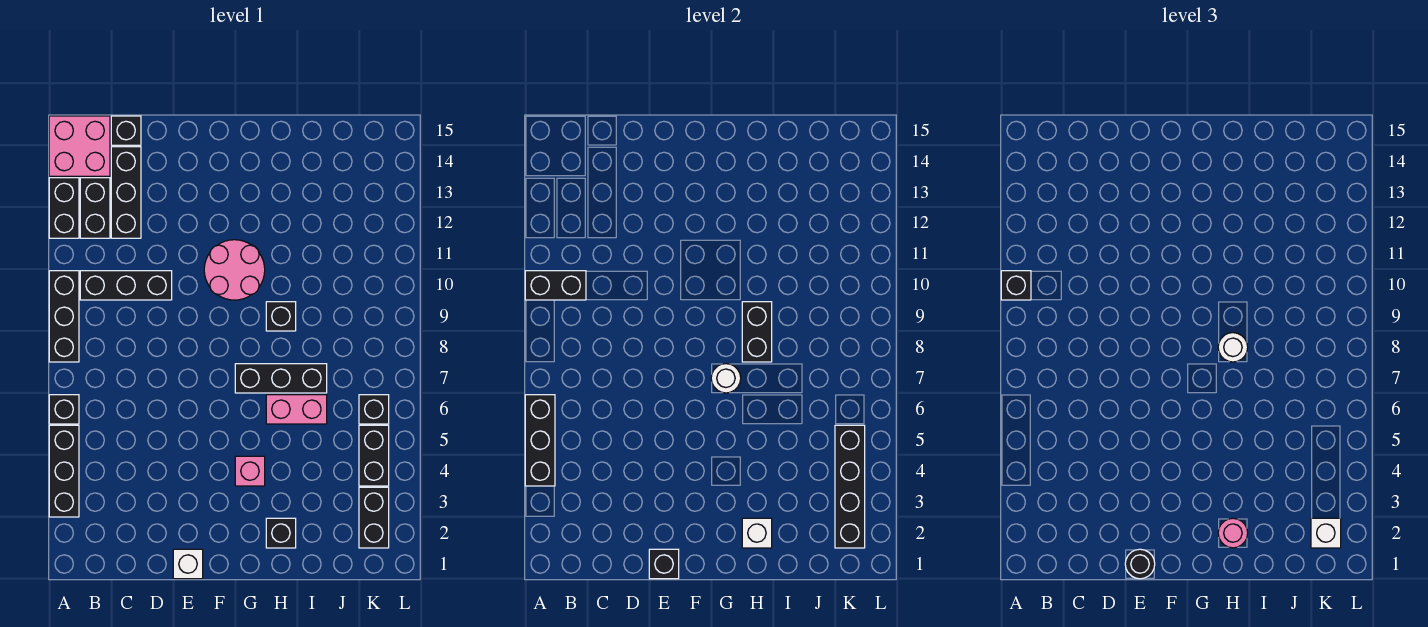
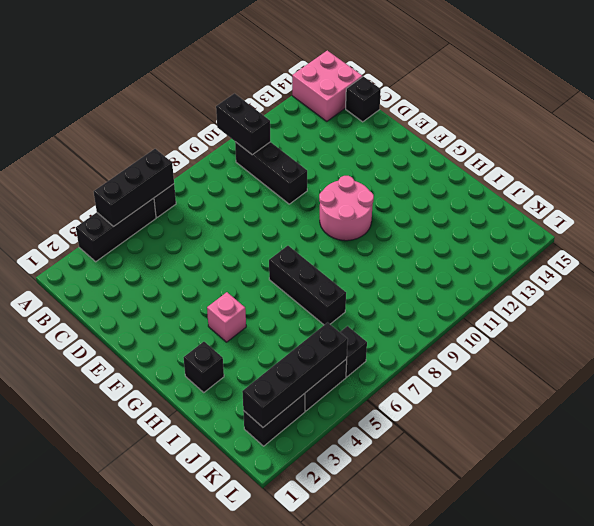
none -> black 1x3 brick [49,271,79,362]
none -> black 1x2 brick [49,178,79,238]
none -> black 1x2 brick [80,178,110,238]
none -> black 1x3 brick [111,147,141,238]

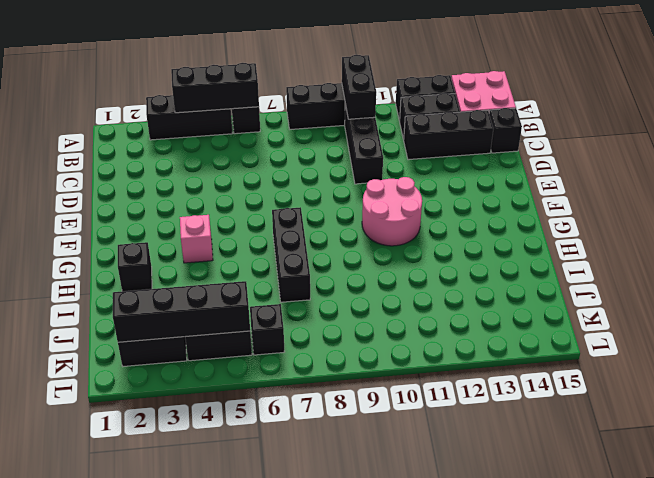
none -> white 1x1 brick [173,549,203,579]
none -> pink 1x2 brick [266,395,327,424]
none -> black 1x1 brick [266,302,296,331]
none -> black 1x1 brick [649,549,679,579]

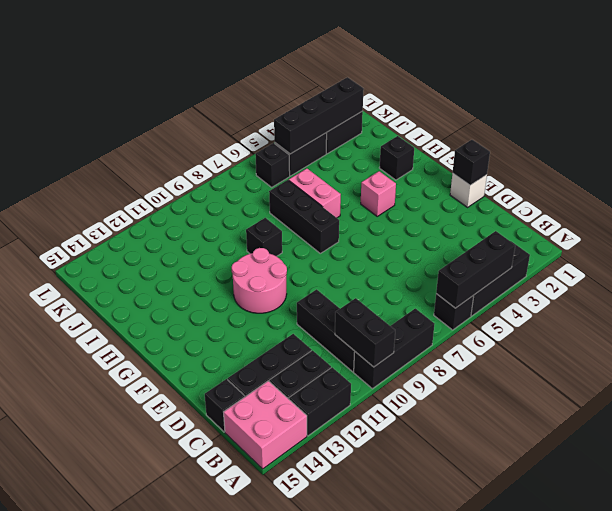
none -> white 1x1 round brick [711,364,741,393]
none -> white 1x1 brick [742,518,772,548]
none -> black 1x2 brick [742,302,772,362]
none -> black 1x1 brick [1001,271,1031,300]

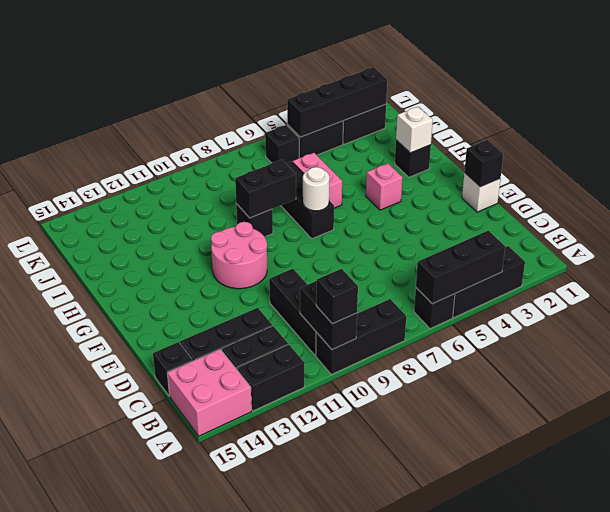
none -> black 1x1 round brick [1125,549,1155,579]
none -> pink 1x1 round brick [1218,518,1248,548]
none -> white 1x1 round brick [1218,333,1248,362]
none -> white 1x1 brick [1311,518,1341,548]

